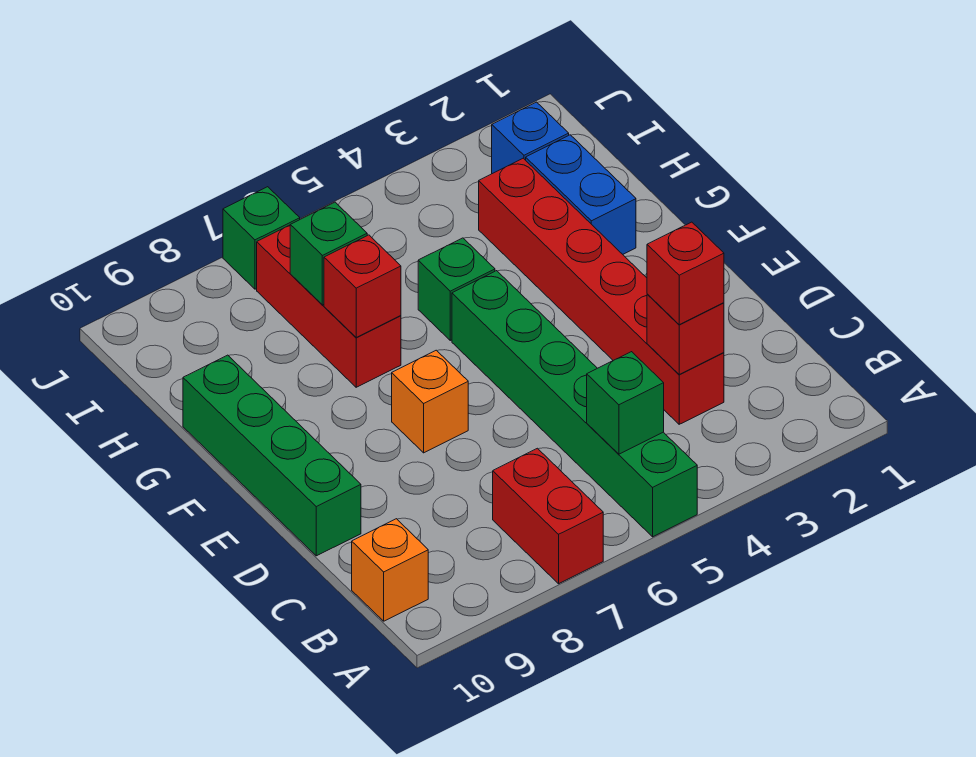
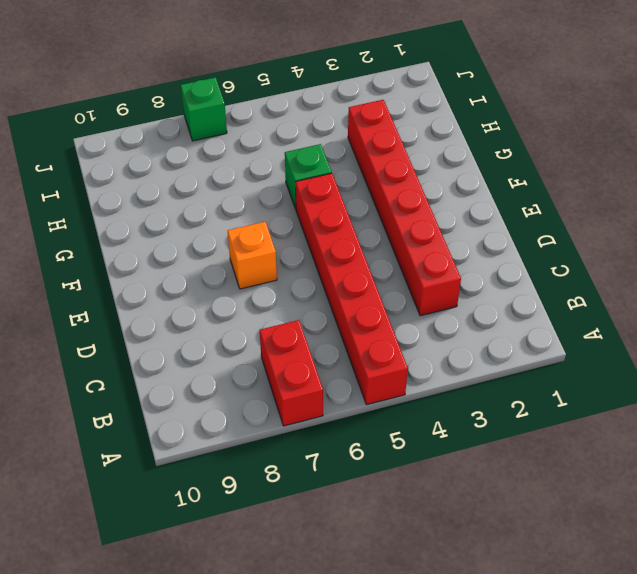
red 1x6 brick [296,173,408,405] -> green 1x6 brick [452,271,697,537]
none -> orange 1x1 brick [352,519,428,621]
none -> green 1x4 brick [183,355,361,556]
none -> blue 1x2 brick [526,135,636,254]

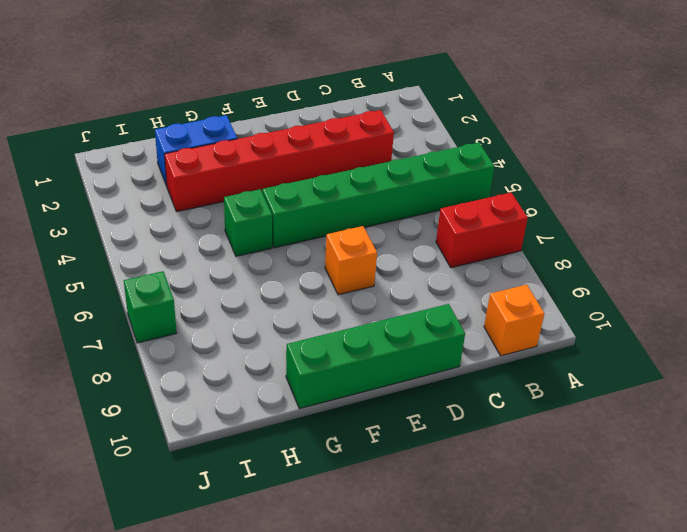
none -> red 1x3 brick [257,225,401,387]
none -> blue 1x1 brick [492,102,569,174]
none -> green 1x1 brick [587,352,664,454]

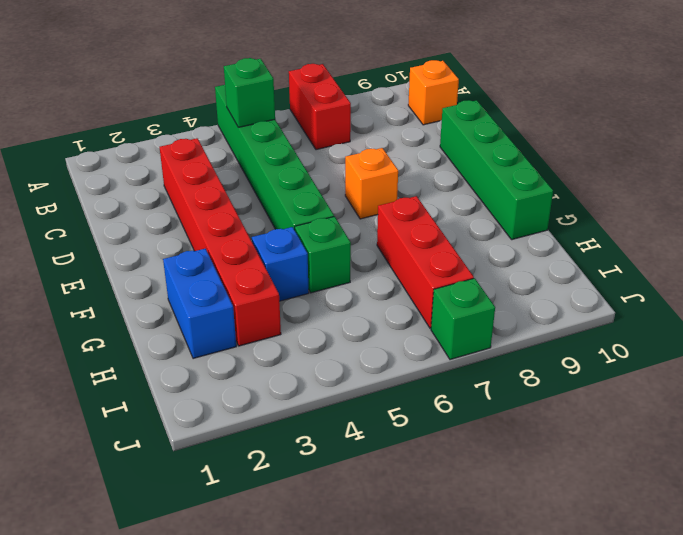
blue 1x1 brick [252,227,309,301] -> blue 1x1 brick moved to [492,102,569,174]
none -> red 1x1 brick [647,294,724,374]
none -> red 1x1 brick [324,235,401,337]
none -> green 1x1 brick [290,202,367,305]

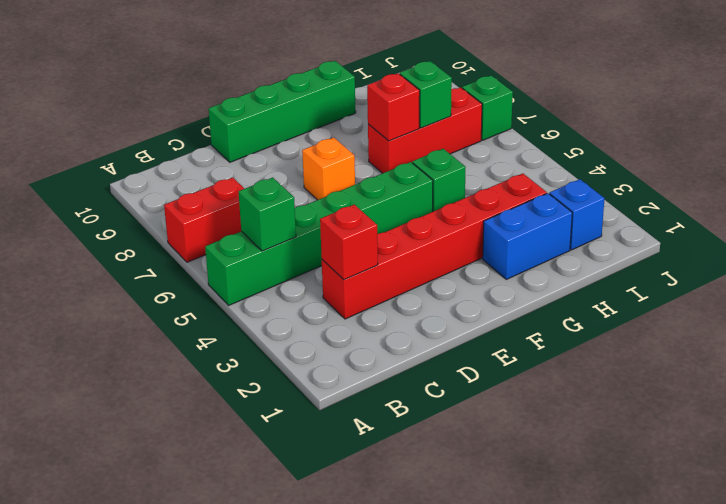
none -> orange 1x1 brick [352,519,428,621]
none -> red 1x1 brick [647,222,724,325]

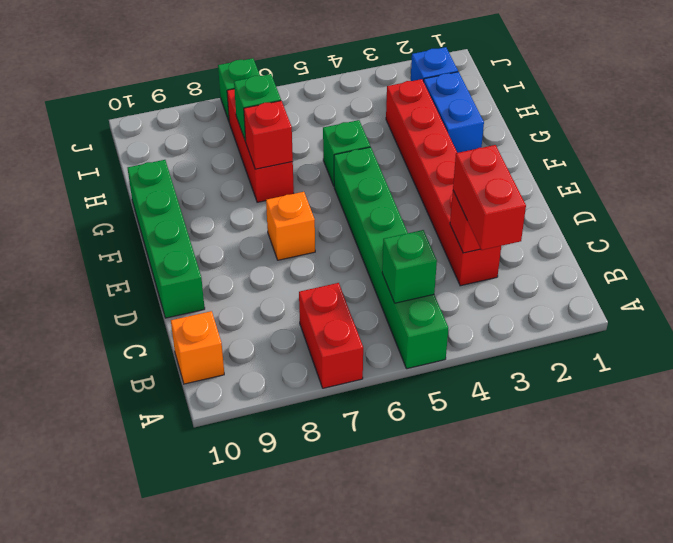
red 1x2 brick [453,145,526,250] -> red 1x1 brick [647,222,724,325]

